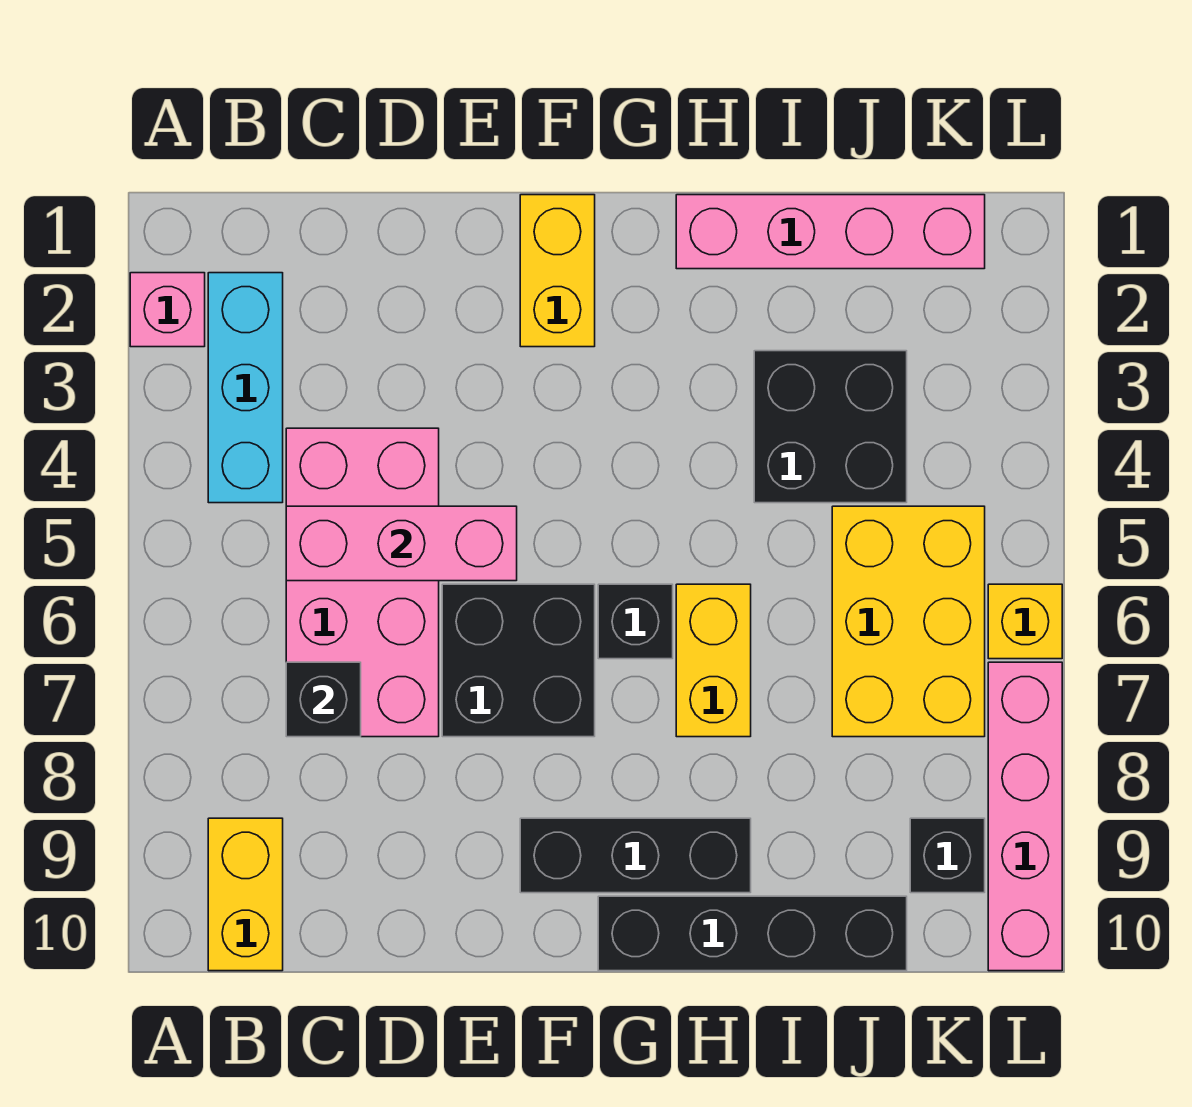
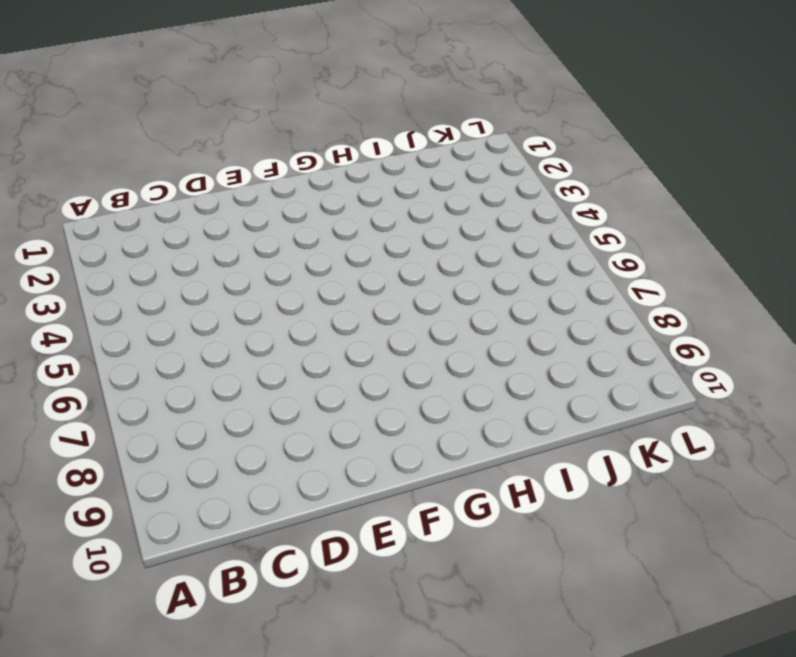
none -> pink 1x1 brick [130,273,205,347]
none -> cyan 1x3 brick [208,273,283,503]
none -> yellow 1x2 brick [208,818,283,971]

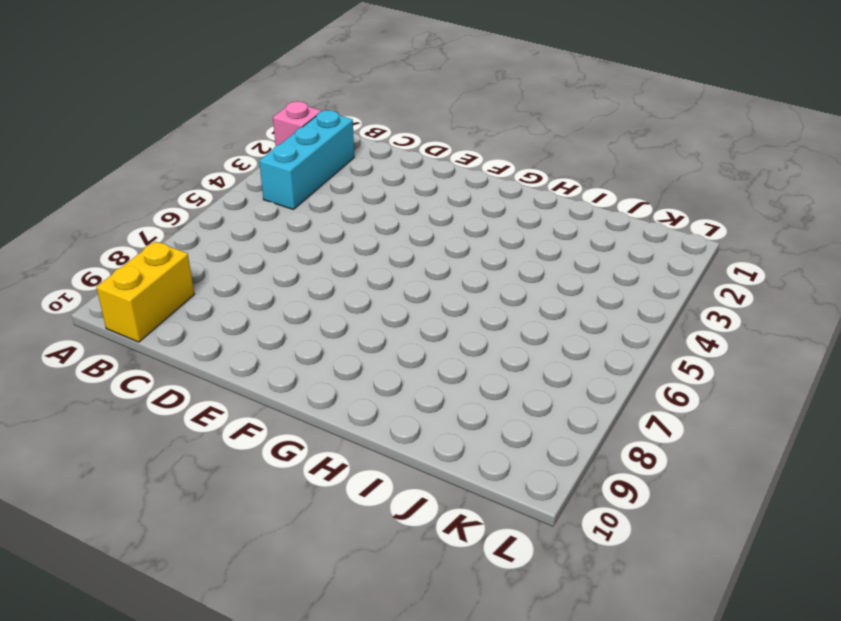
none -> pink 2x4 brick [286,428,439,737]
none -> black 2x2 brick [442,584,595,737]
none -> yellow 1x2 brick [520,195,595,347]

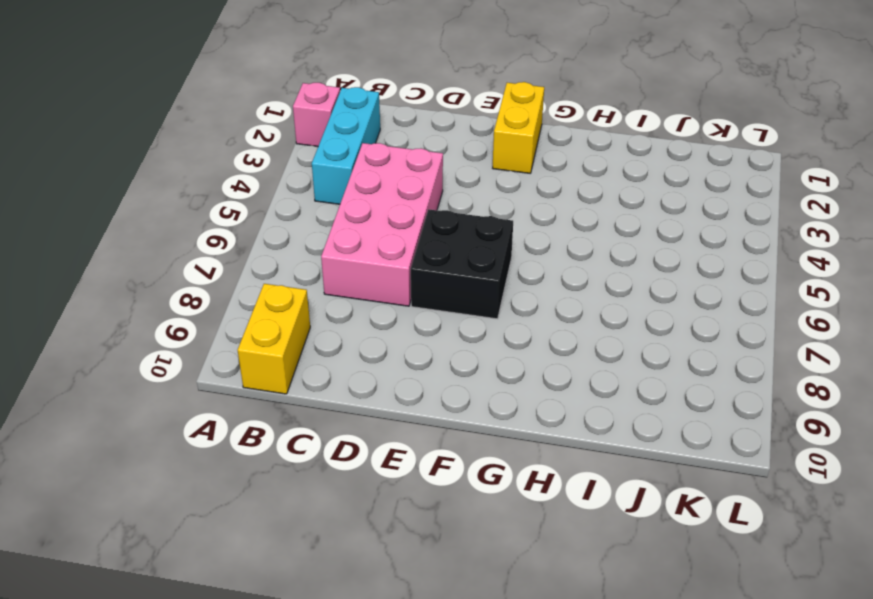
none -> black 1x3 brick [520,818,751,893]
none -> black 1x1 brick [598,584,673,659]
none -> black 1x4 brick [598,896,907,971]

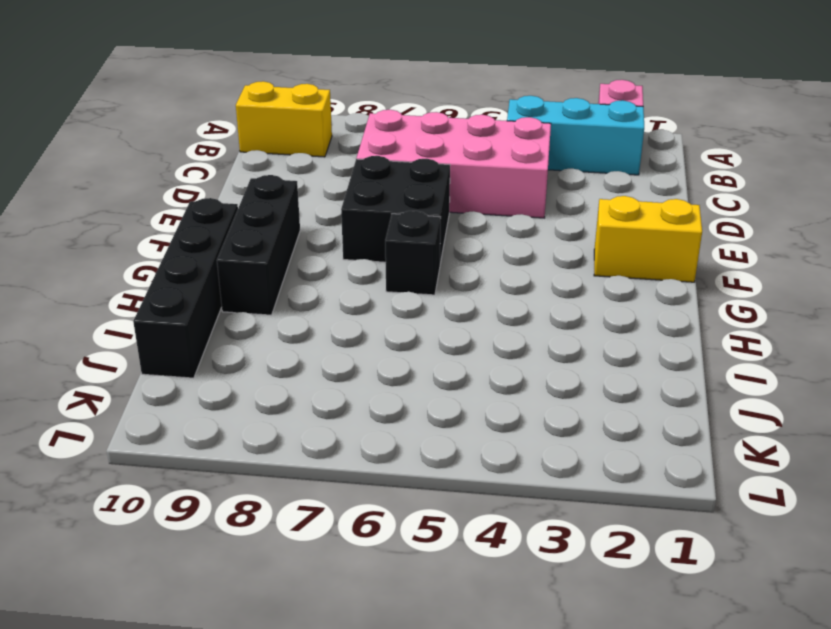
none -> pink 1x4 brick [676,195,985,269]
none -> yellow 1x2 brick [676,584,751,737]
none -> black 2x2 brick [754,351,907,503]

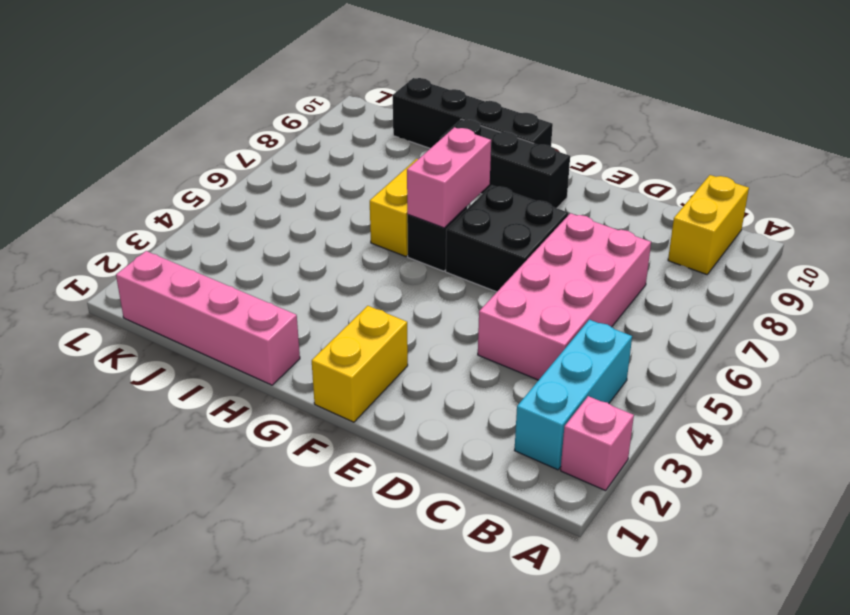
pink 1x2 brick [407,127,491,228] -> none
none -> black 2x2 brick [754,351,907,503]
none -> yellow 2x3 brick [832,506,985,737]
none -> black 1x1 brick [910,818,985,893]

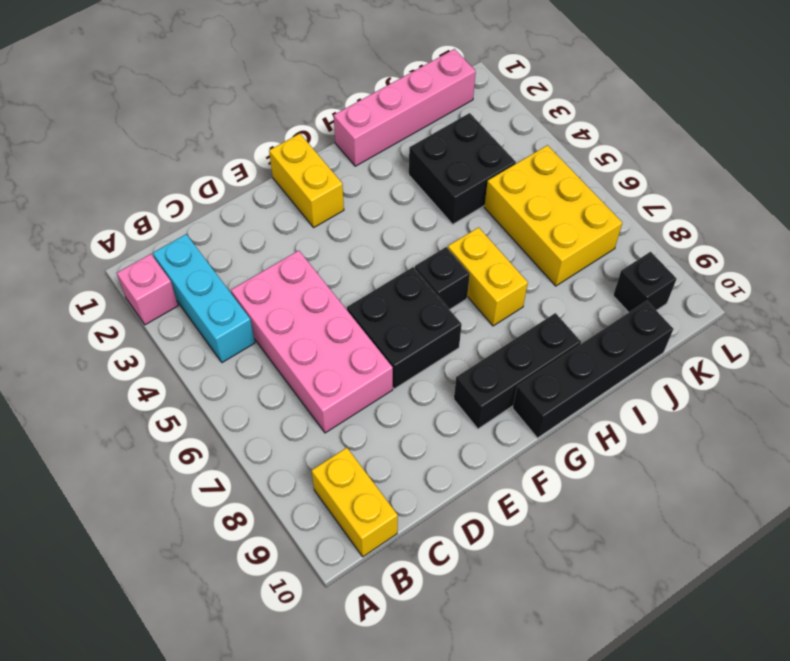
none -> yellow 1x1 brick [988,584,1062,659]
none -> pink 1x4 brick [988,662,1062,971]
none -> pink 1x3 brick [286,506,517,581]

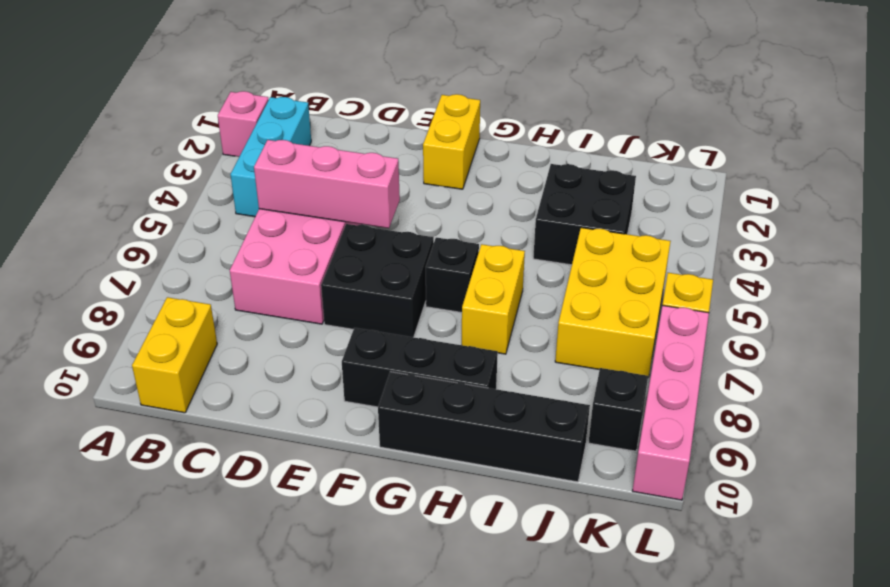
none -> pink 1x4 brick [676,195,985,269]
none -> black 1x1 brick [286,662,361,737]

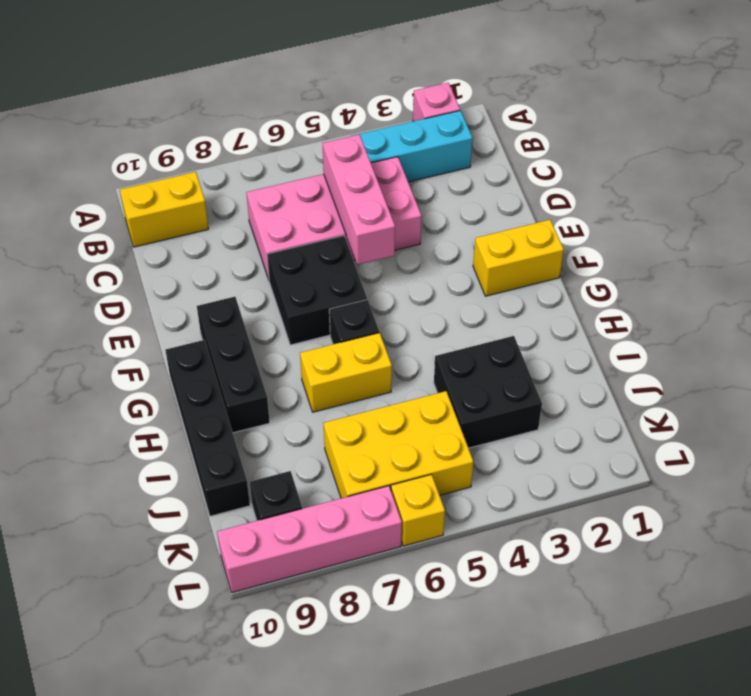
none -> pink 1x4 brick [676,195,985,269]
none -> black 1x1 brick [286,662,361,737]

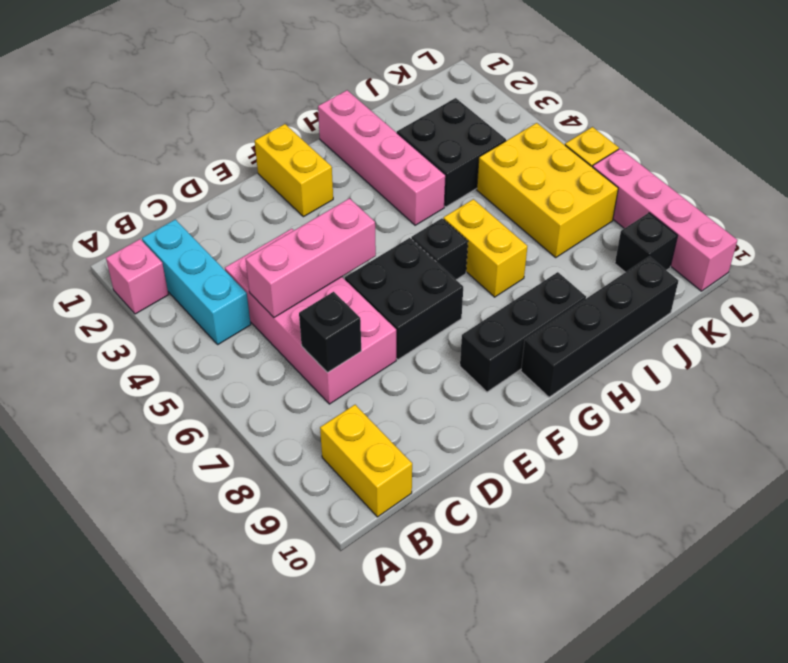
pink 1x4 brick [318,90,446,225] -> pink 1x4 brick turned to [676,195,985,269]

